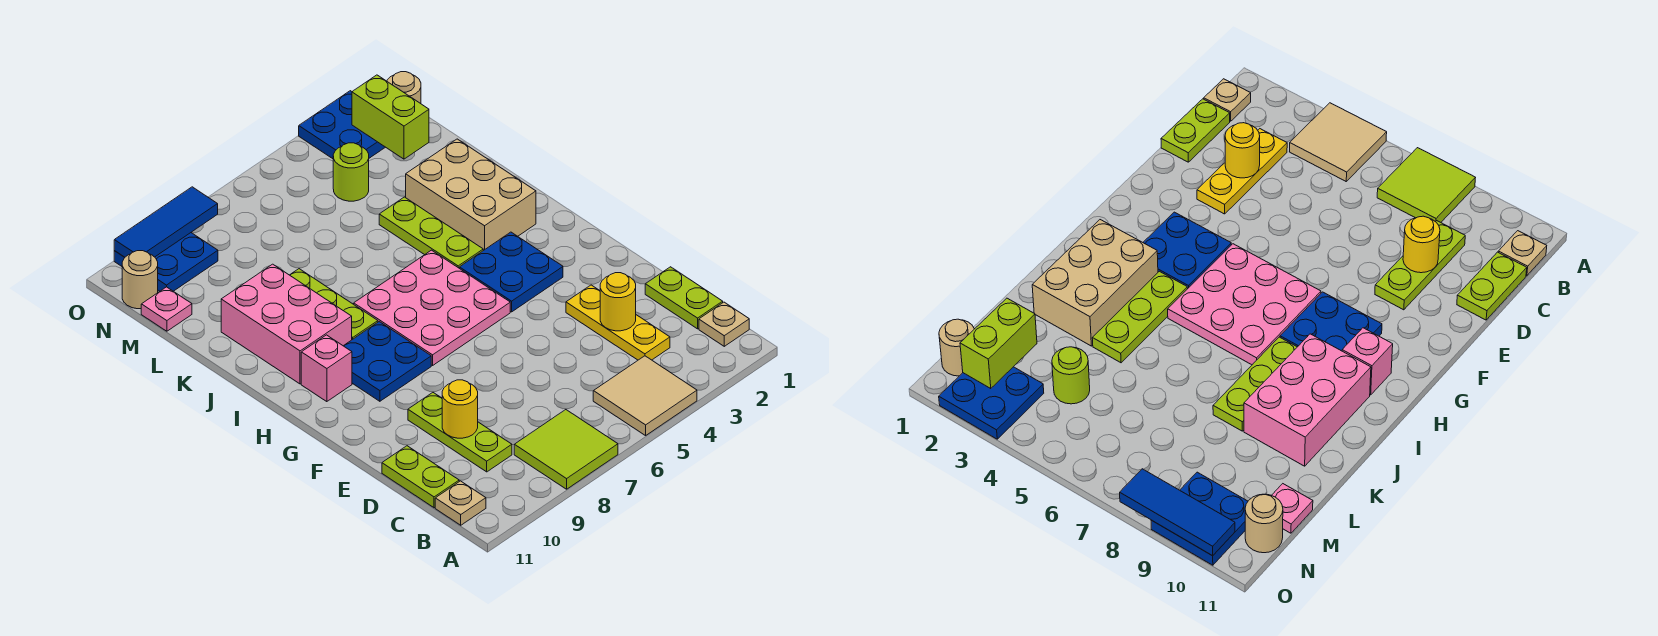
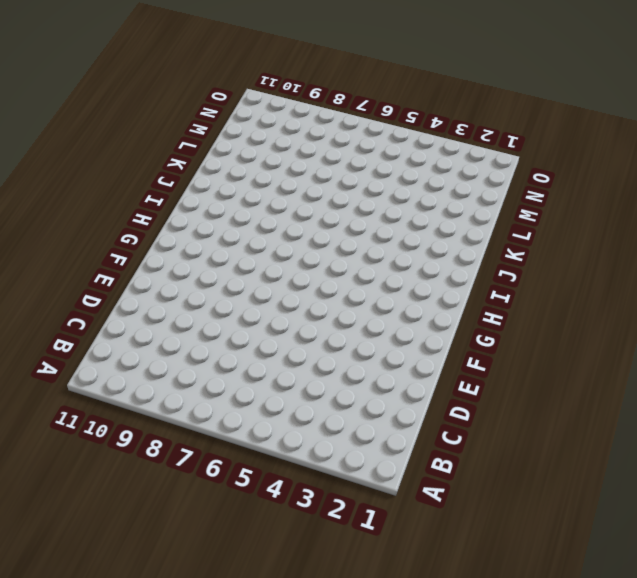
none -> tan 2x2 tile [593,356,697,436]
none -> lime 2x2 tile [514,410,618,489]
none -> tan 1x1 plate [699,302,749,346]

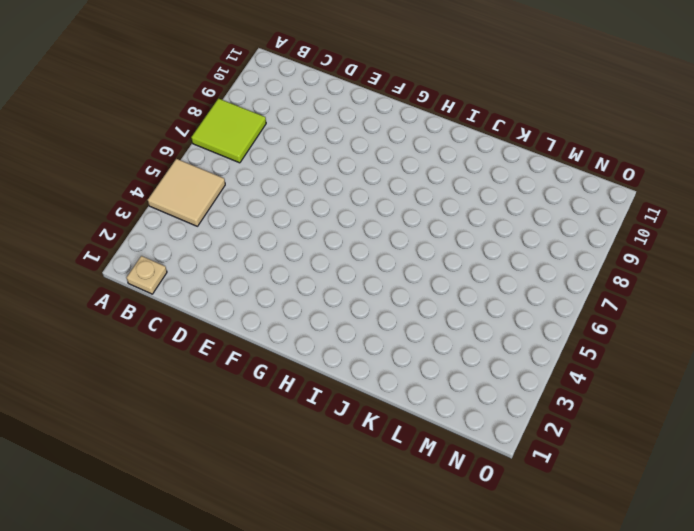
none -> tan 1x1 plate [435,481,486,525]
none -> lime 1x2 plate [645,267,723,329]
none -> yellow 1x3 plate [566,285,670,360]

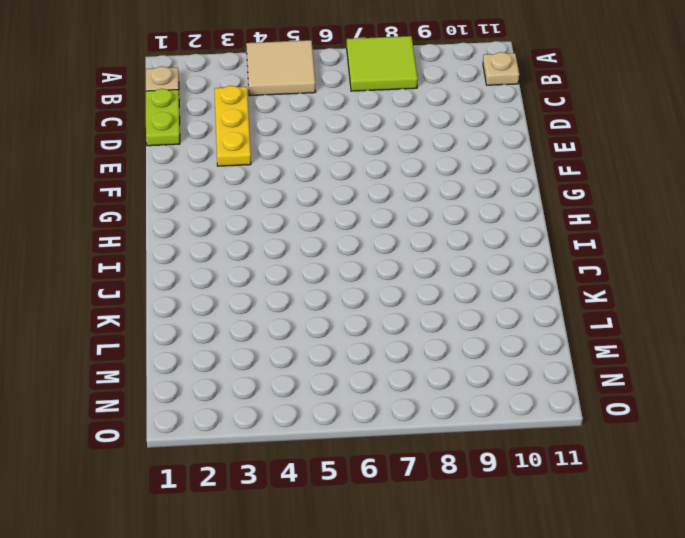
none -> lime 1x3 plate [408,393,512,472]
none -> lime 1x2 plate [382,446,459,508]
none -> blue 2x2 plate [459,232,563,312]

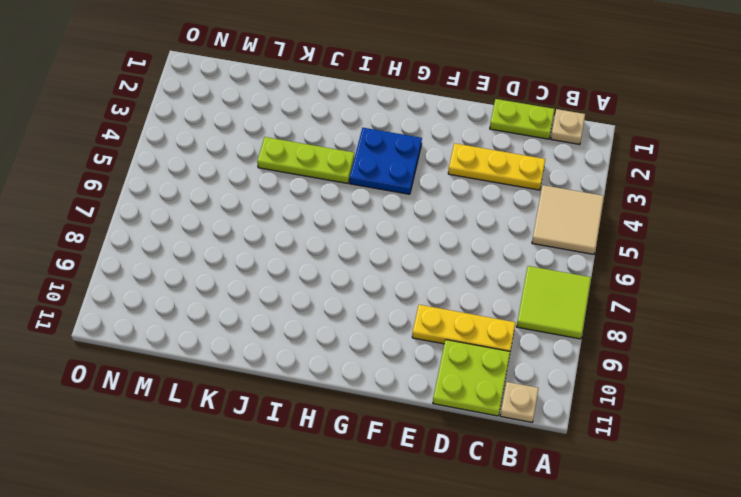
yellow 1x3 plate [412,305,516,351] -> lime 1x3 plate [408,393,512,472]
lime 2x2 plate [433,340,510,416] -> lime 1x2 plate [382,446,459,508]
none -> pink 3x3 plate [354,250,510,365]
none -> blue 2x2 plate [344,322,431,401]
none -> pink 1x1 brick [301,335,352,402]

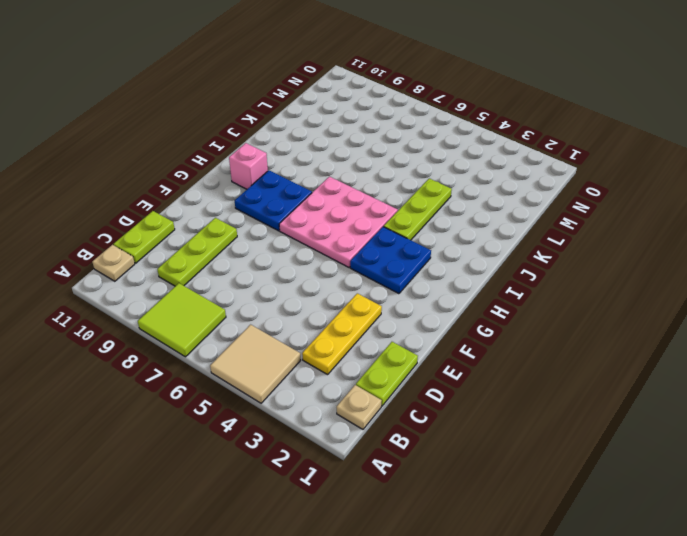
none -> tan 2x3 brick [406,139,536,250]
none -> lime 1x3 plate [290,269,378,340]
none -> pink 2x3 brick [221,264,352,384]

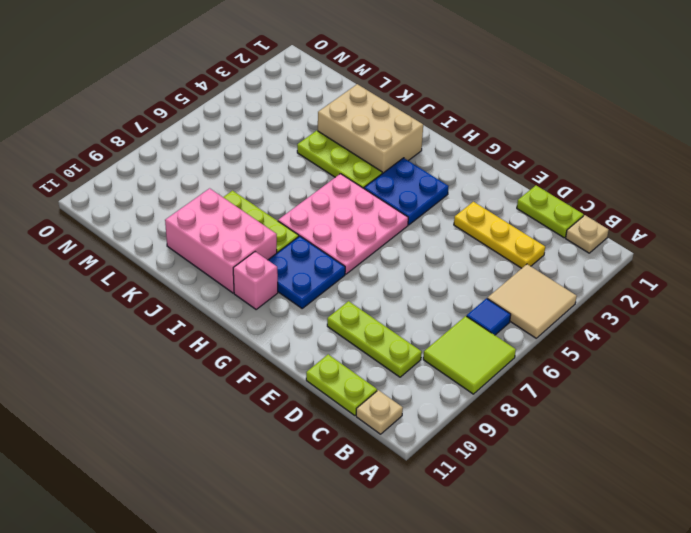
blue 1x1 tile [467,298,511,335] -> none
none -> lime 1x1 round brick [333,143,369,201]
none -> pink 1x1 plate [141,287,192,331]
none -> tan 1x1 round brick [387,72,421,104]

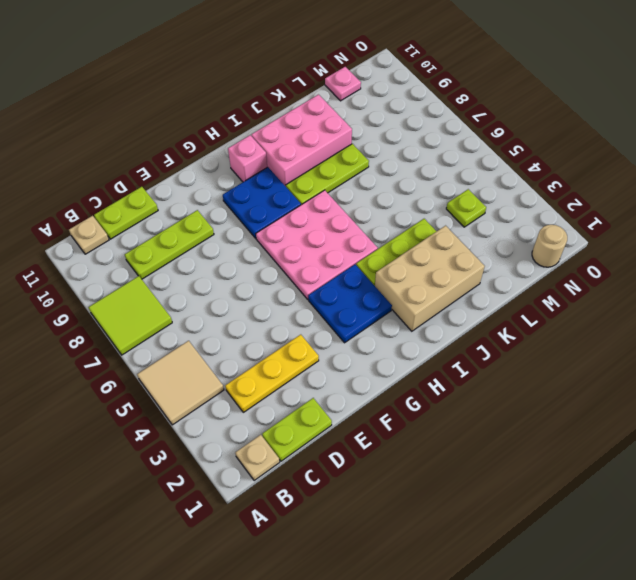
lime 1x1 plate [446,189,486,227] -> lime 1x1 round brick [333,143,369,201]
none -> blue 2x2 plate [299,91,385,159]
none -> blue 2x2 plate [114,233,218,291]
none -> tan 1x1 round brick [122,251,158,309]

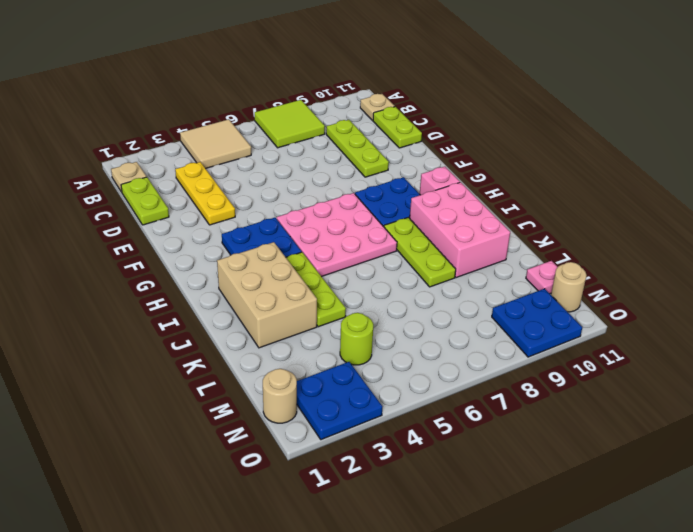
none -> yellow 1x1 round brick [600,273,636,331]
none -> yellow 1x1 round brick [442,380,478,438]
none -> lime 1x2 brick [352,75,429,159]

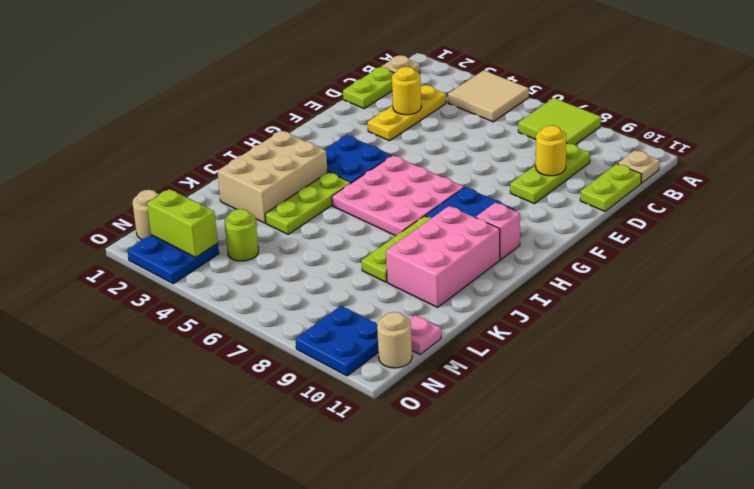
lime 1x2 brick [147,189,218,257] -> lime 1x2 brick turned to [352,75,429,159]
none -> blue 1x3 tile [114,187,218,257]

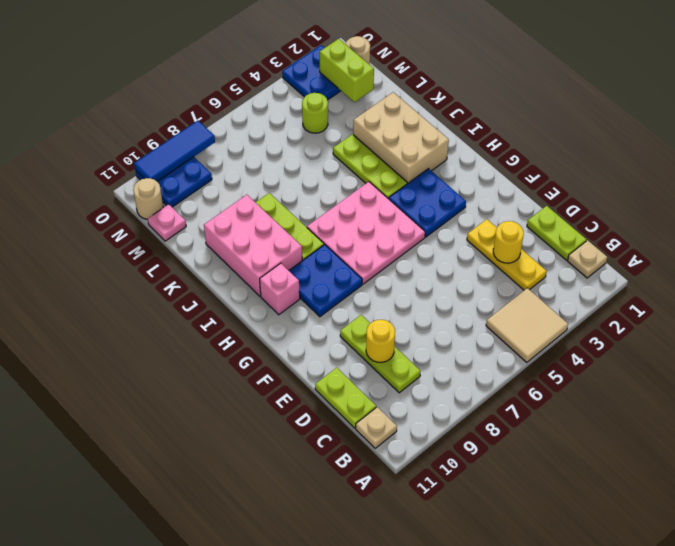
none -> lime 2x2 tile [514,410,618,489]

